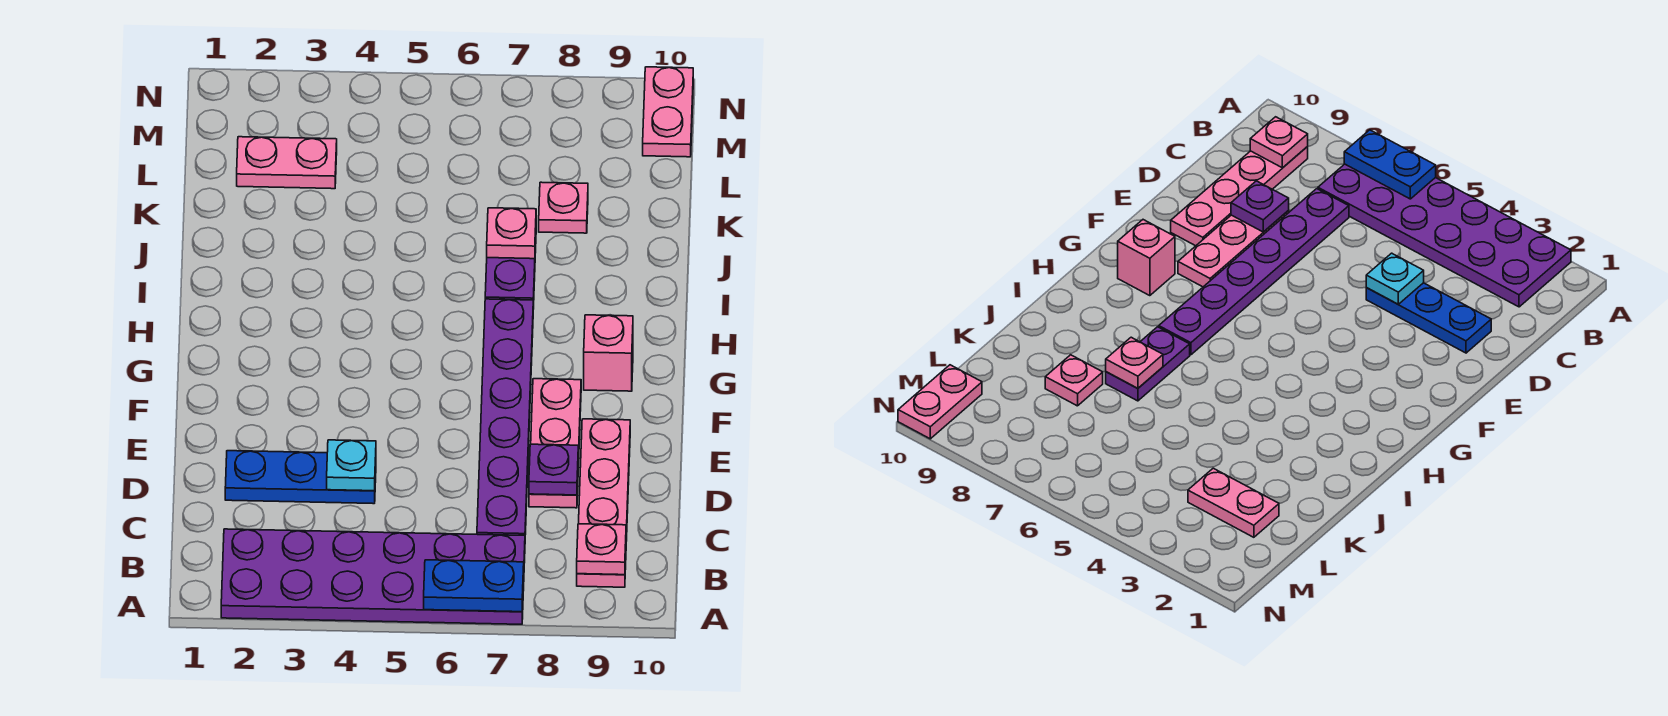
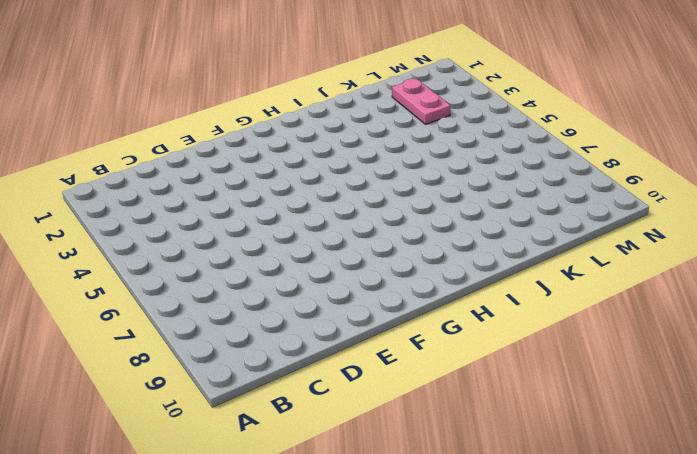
none -> purple 2x6 plate [221,529,525,624]
none -> pink 1x4 plate [577,419,630,587]
none -> purple 1x6 plate [477,299,533,536]

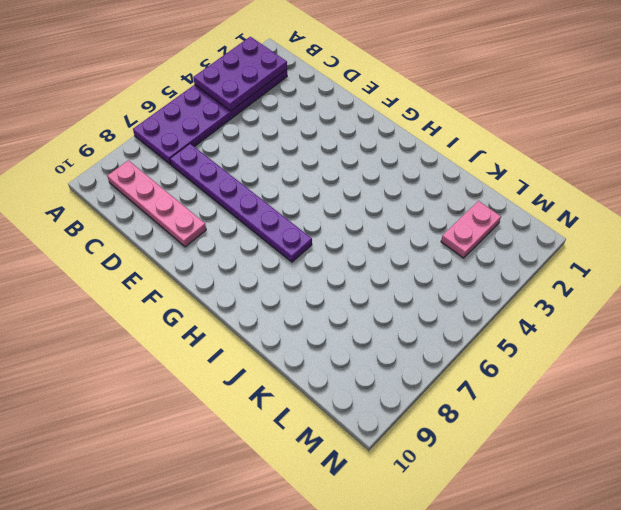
purple 2x3 plate [193,37,287,111] -> none
none -> blue 1x3 plate [225,451,376,504]
none -> pink 1x3 plate [529,379,581,508]
none -> pink 1x1 brick [584,315,633,391]

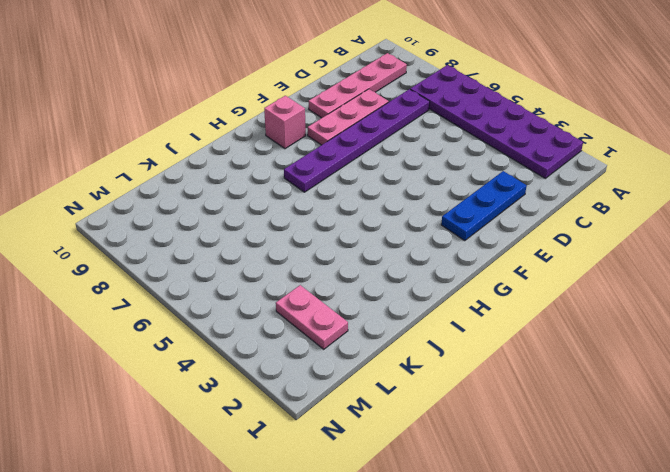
blue 1x3 plate [441,171,527,241] -> blue 1x3 plate turned to [225,451,376,504]
none -> purple 1x2 plate [485,240,536,309]
none -> pink 1x1 plate [539,182,588,233]
none -> pink 1x2 plate [643,67,693,157]

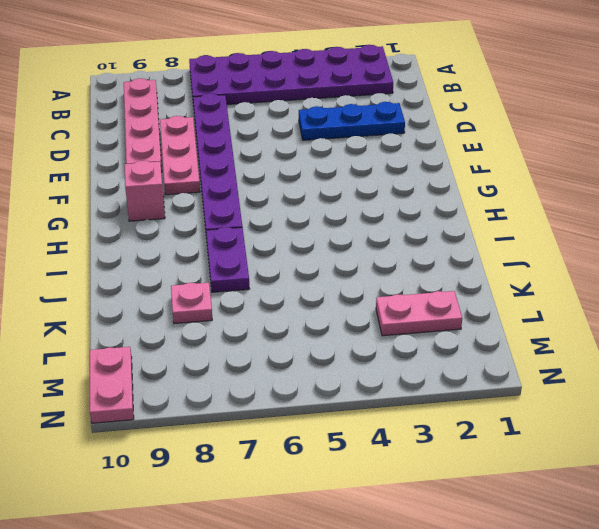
none -> blue 1x2 plate [424,560,524,612]
none -> pink 1x1 plate [577,524,626,575]
none -> cyan 1x1 plate [327,440,376,491]

